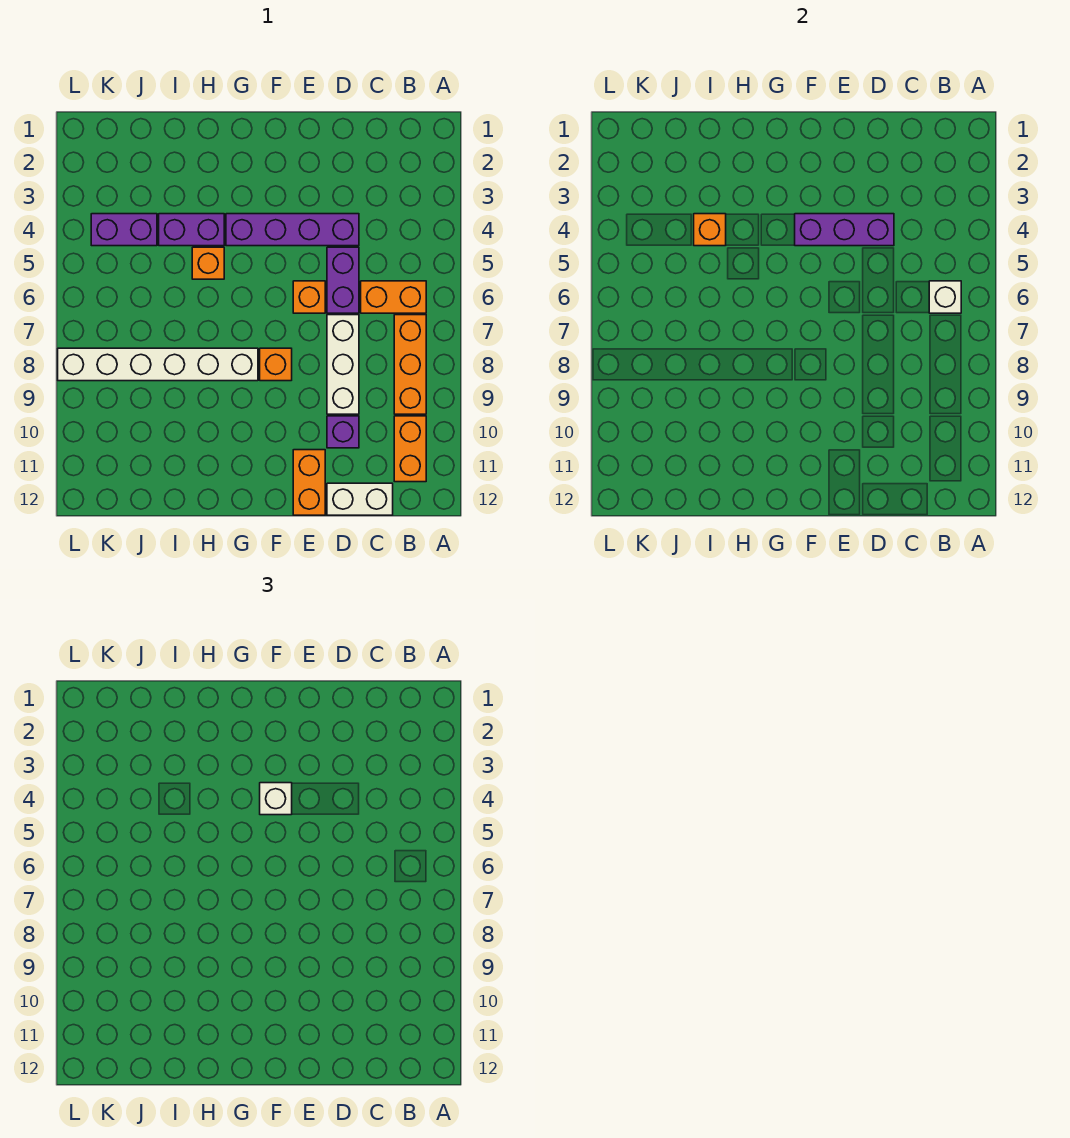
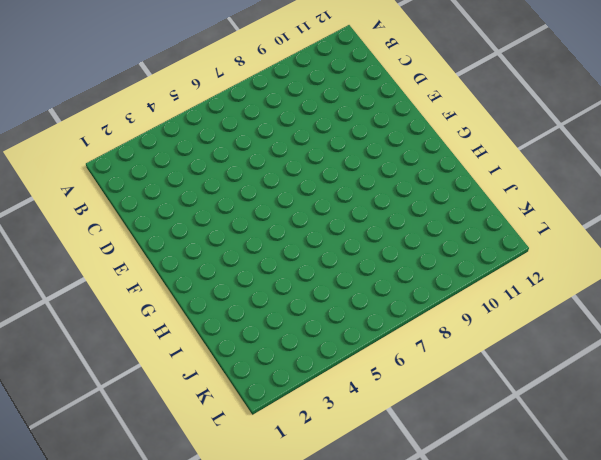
none -> orange 1x2 brick [361,281,426,313]
none -> orange 1x3 brick [394,315,426,414]
none -> orange 1x2 brick [394,416,426,482]

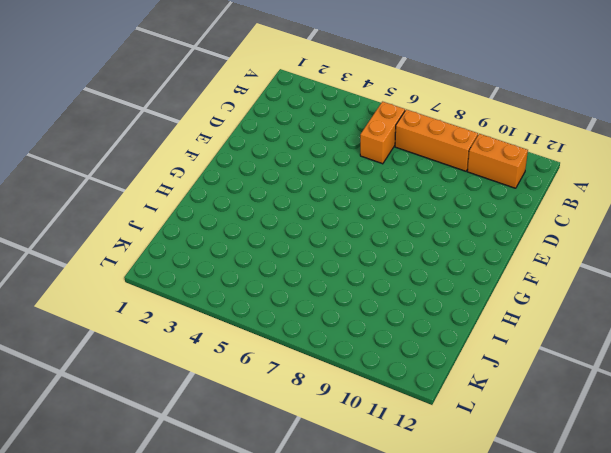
none -> white 1x2 brick [327,483,393,515]
none -> purple 1x4 brick [226,214,359,246]
none -> purple 1x2 brick [327,247,359,313]

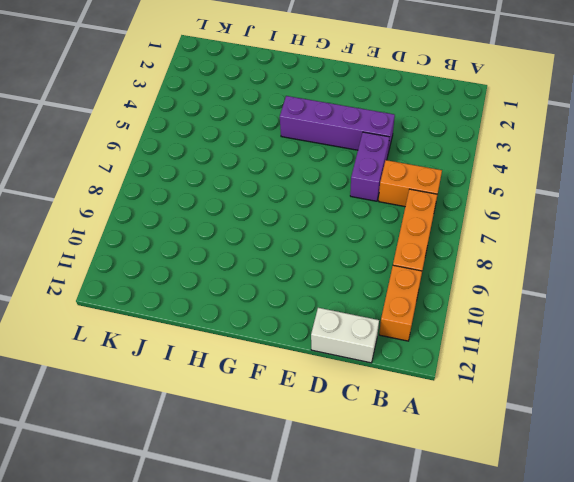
none -> white 1x3 brick [327,315,359,414]
none -> purple 1x1 brick [327,416,359,448]
none -> orange 1x1 brick [293,281,325,313]

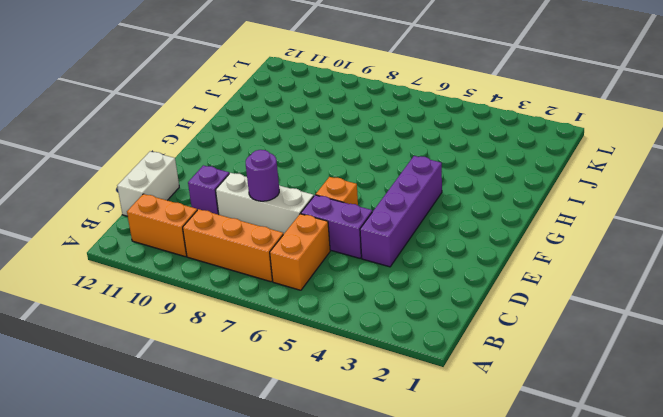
purple 1x1 round brick [246,150,279,201] -> none
none -> orange 1x2 brick [293,450,325,515]
none -> orange 1x1 brick [260,348,292,381]
none -> white 1x6 brick [58,348,258,381]

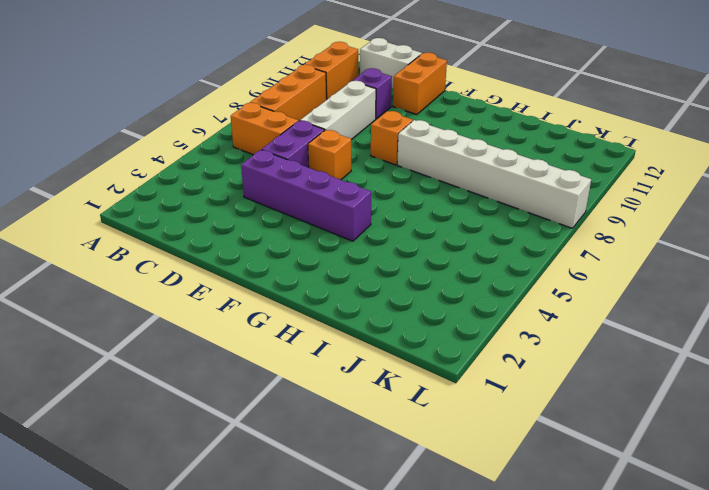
none -> purple 1x2 brick [159,214,224,246]
none -> orange 1x1 brick [192,247,224,279]
none -> purple 1x2 brick [91,214,157,246]

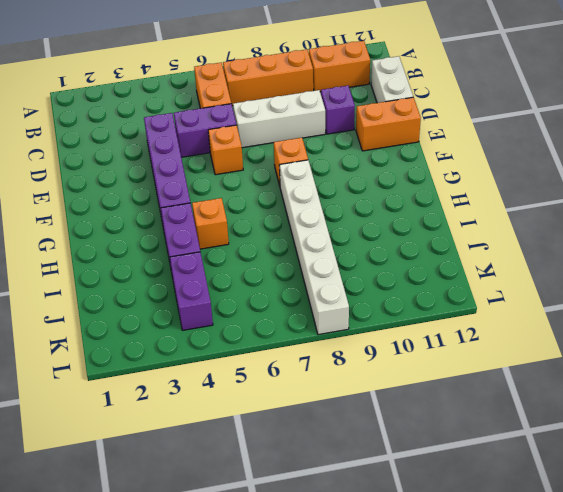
none -> white 1x1 brick [929,281,961,313]
none -> purple 1x3 brick [795,214,894,246]
none -> orange 1x1 brick [694,214,726,246]

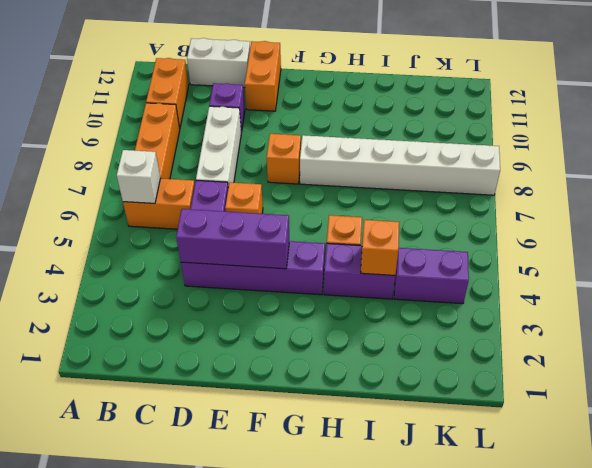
none -> white 1x1 brick [260,783,292,815]

